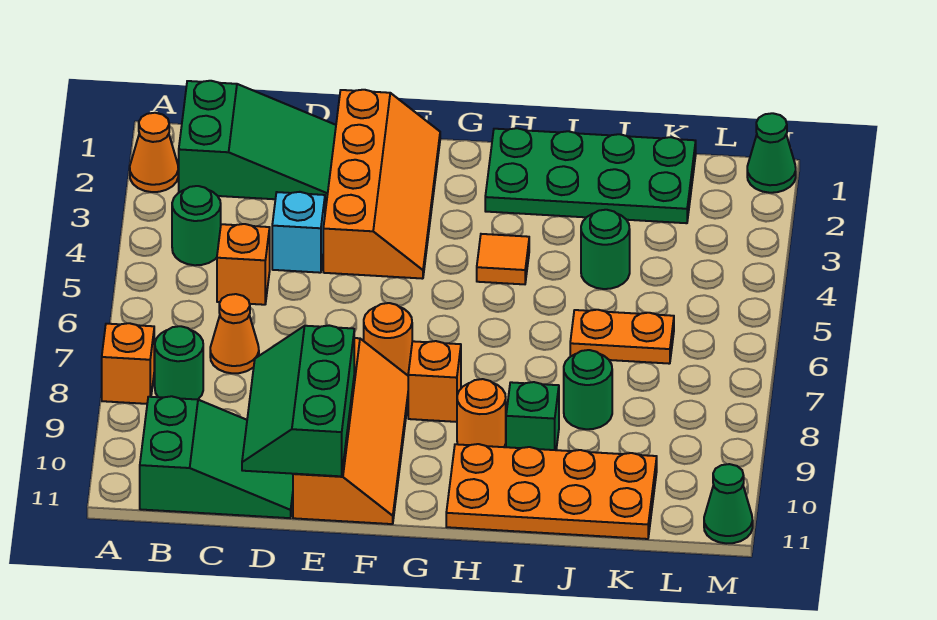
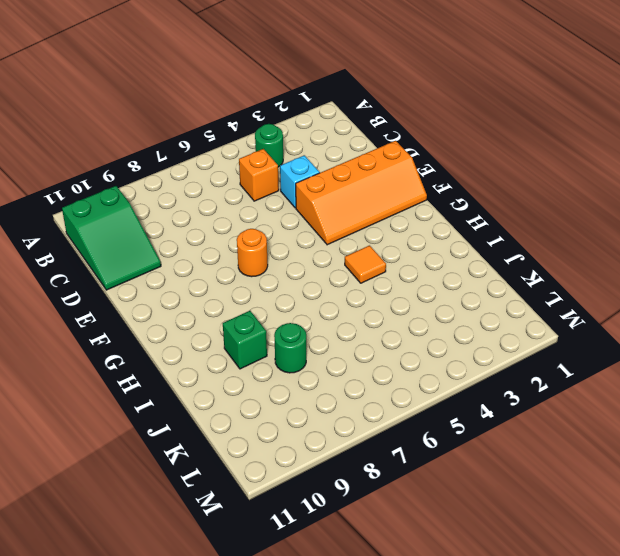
none -> orange 1x1 cone [130,113,178,192]
none -> orange 1x1 brick [102,323,154,404]
none -> green 2x3 slope [179,81,336,202]

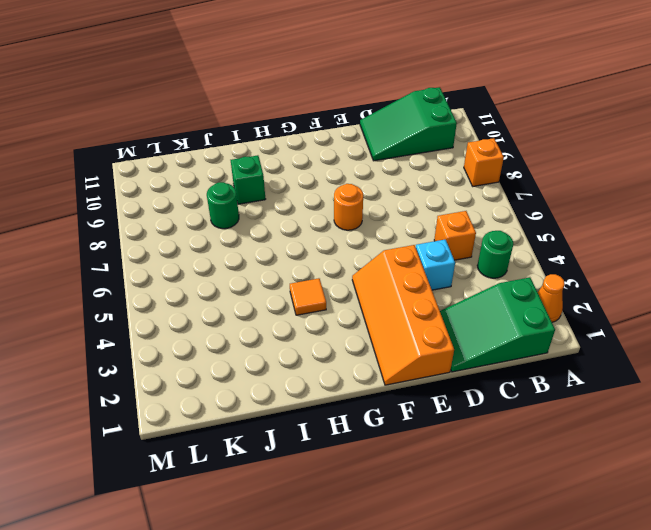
none -> green 1x1 round brick [155,326,203,400]
none -> orange 1x1 cone [210,294,259,373]
none -> orange 2x4 slope [293,338,408,524]

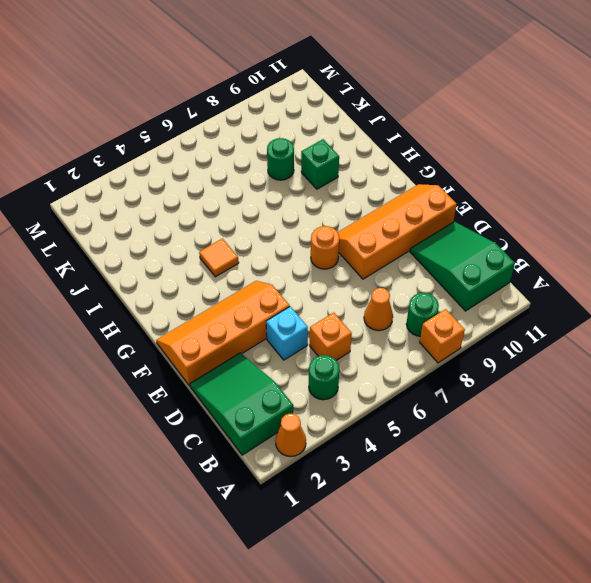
none -> orange 1x1 brick [408,341,461,422]
none -> green 2x4 plate [485,128,696,223]
none -> orange 1x1 round brick [457,379,506,447]

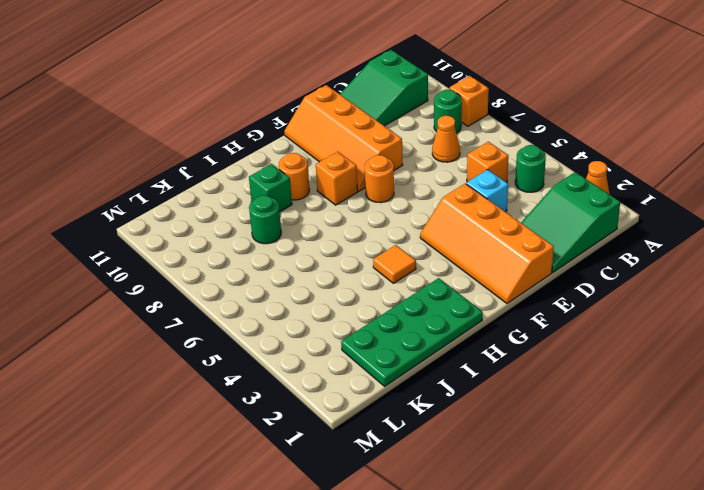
none -> orange 2x4 plate [446,444,657,539]
none -> green 1x1 round brick [581,210,630,289]
none -> orange 1x2 plate [570,310,674,364]

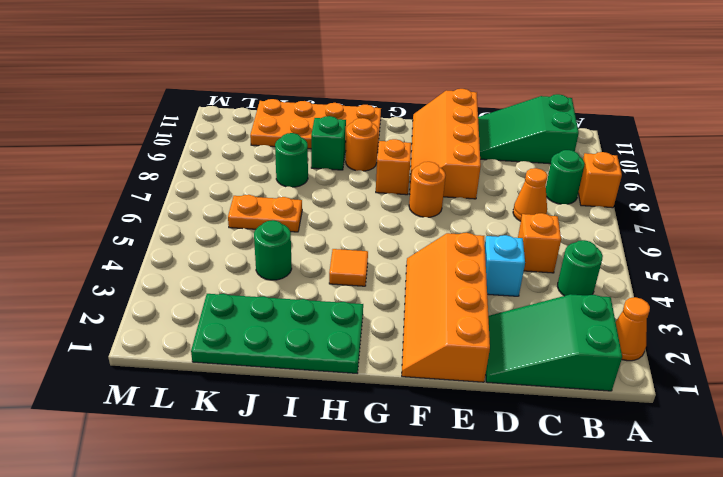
none -> green 1x1 cone [747,113,796,193]
none -> green 1x1 cone [704,464,753,544]
none -> green 2x3 slope [242,325,354,476]

